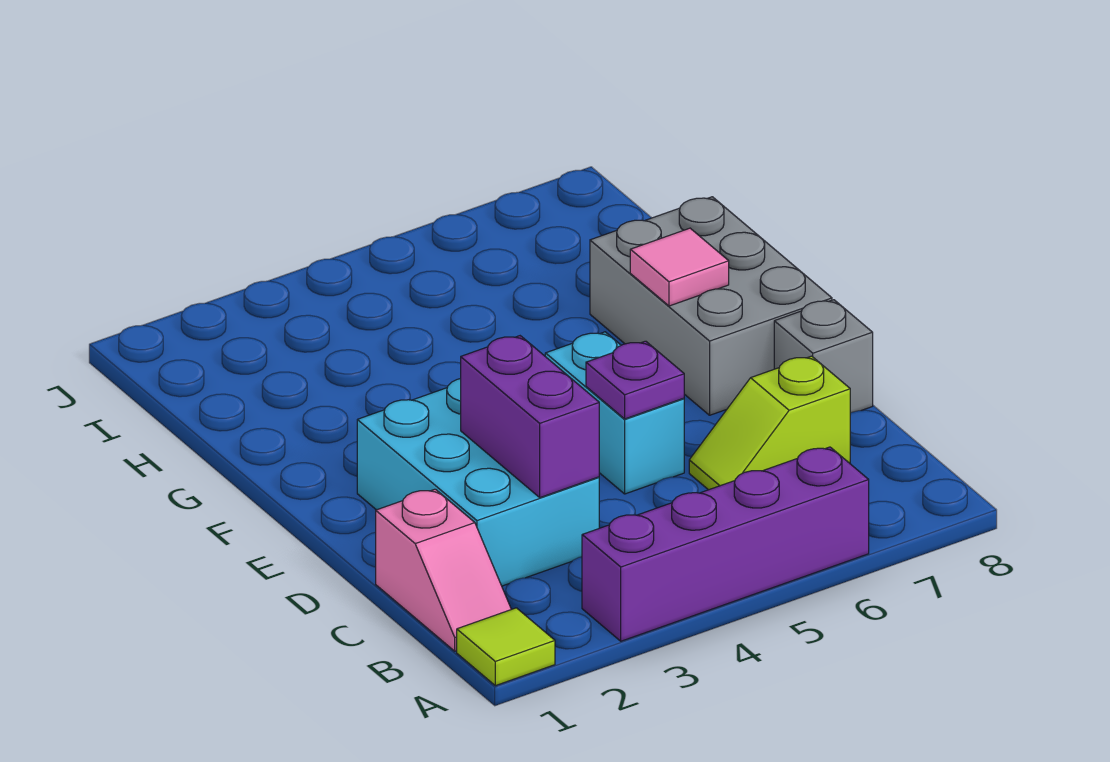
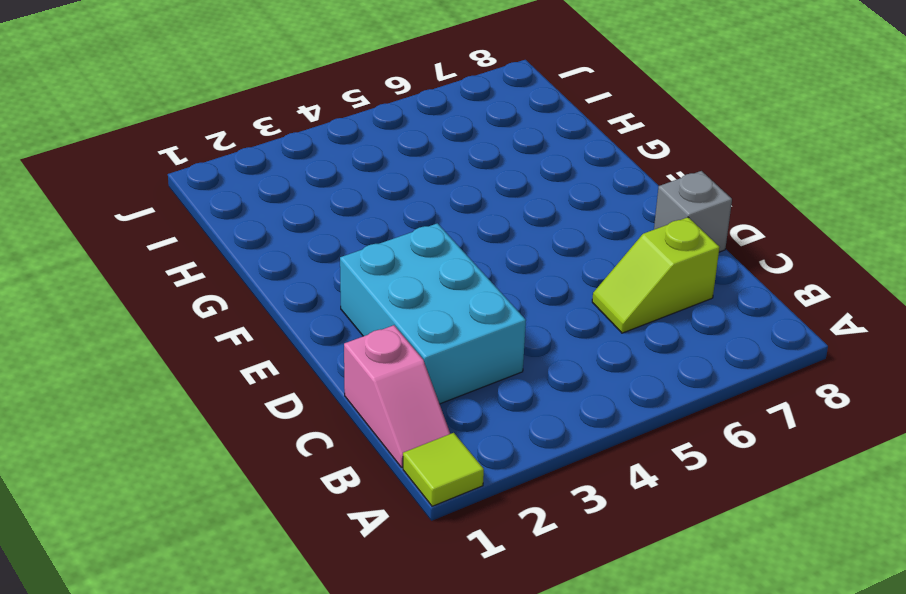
none -> purple 1x4 brick [582,447,869,641]
none -> cyan 1x2 brick [545,332,684,494]

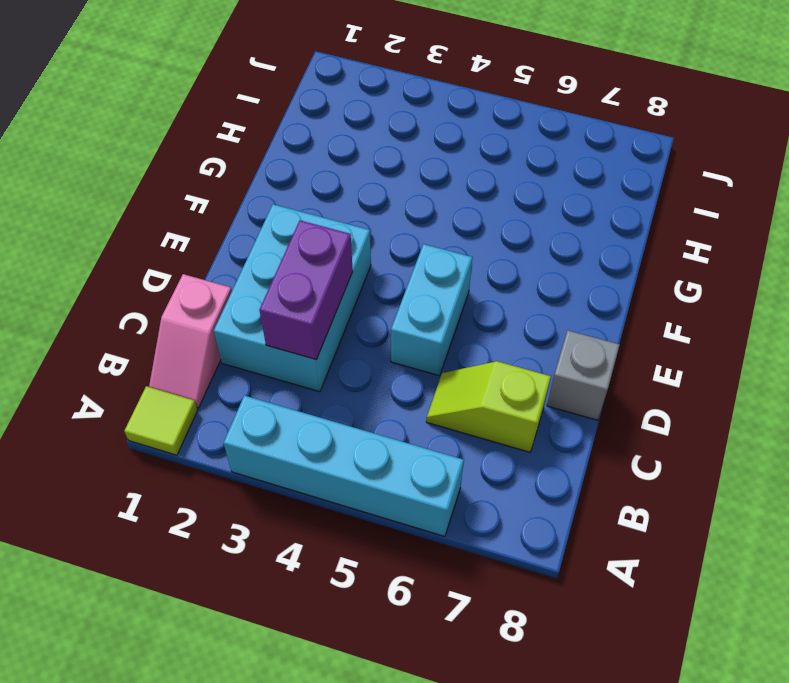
cyan 1x4 brick [224,395,464,536] -> purple 1x4 brick [582,447,869,641]
none -> grey 2x3 brick [590,197,832,415]
none -> purple 1x1 plate [586,341,684,419]

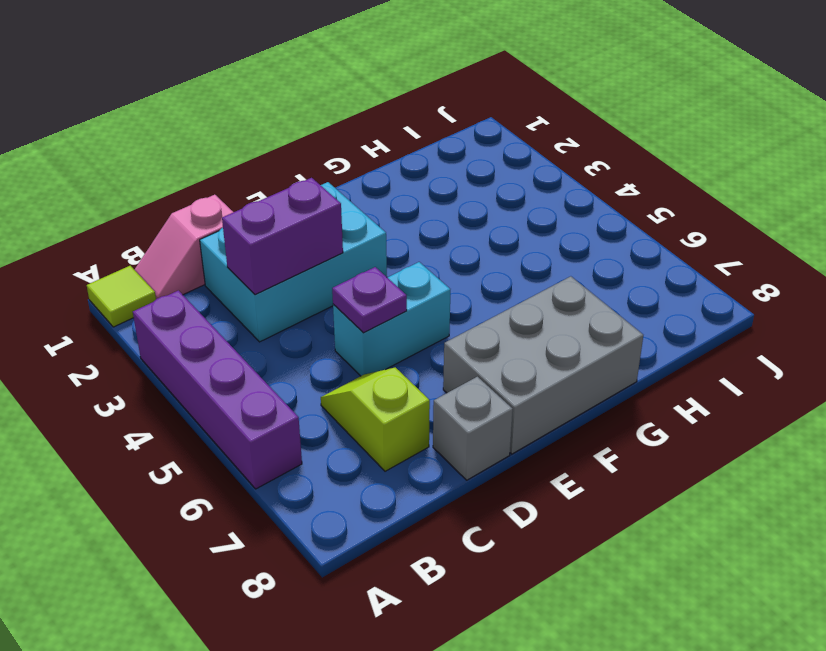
none -> pink 1x1 tile [630,228,729,306]

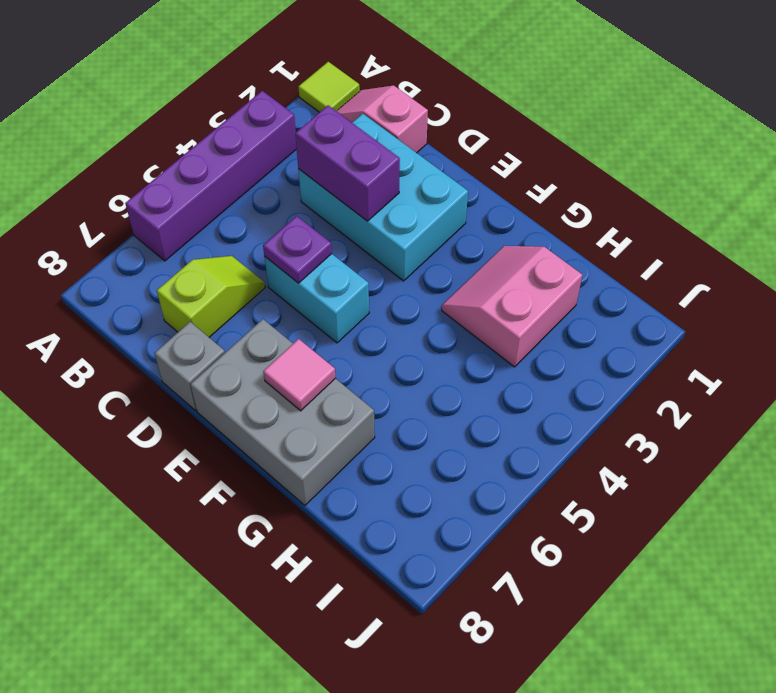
pink 2x2 slope [442,246,582,367] -> none

